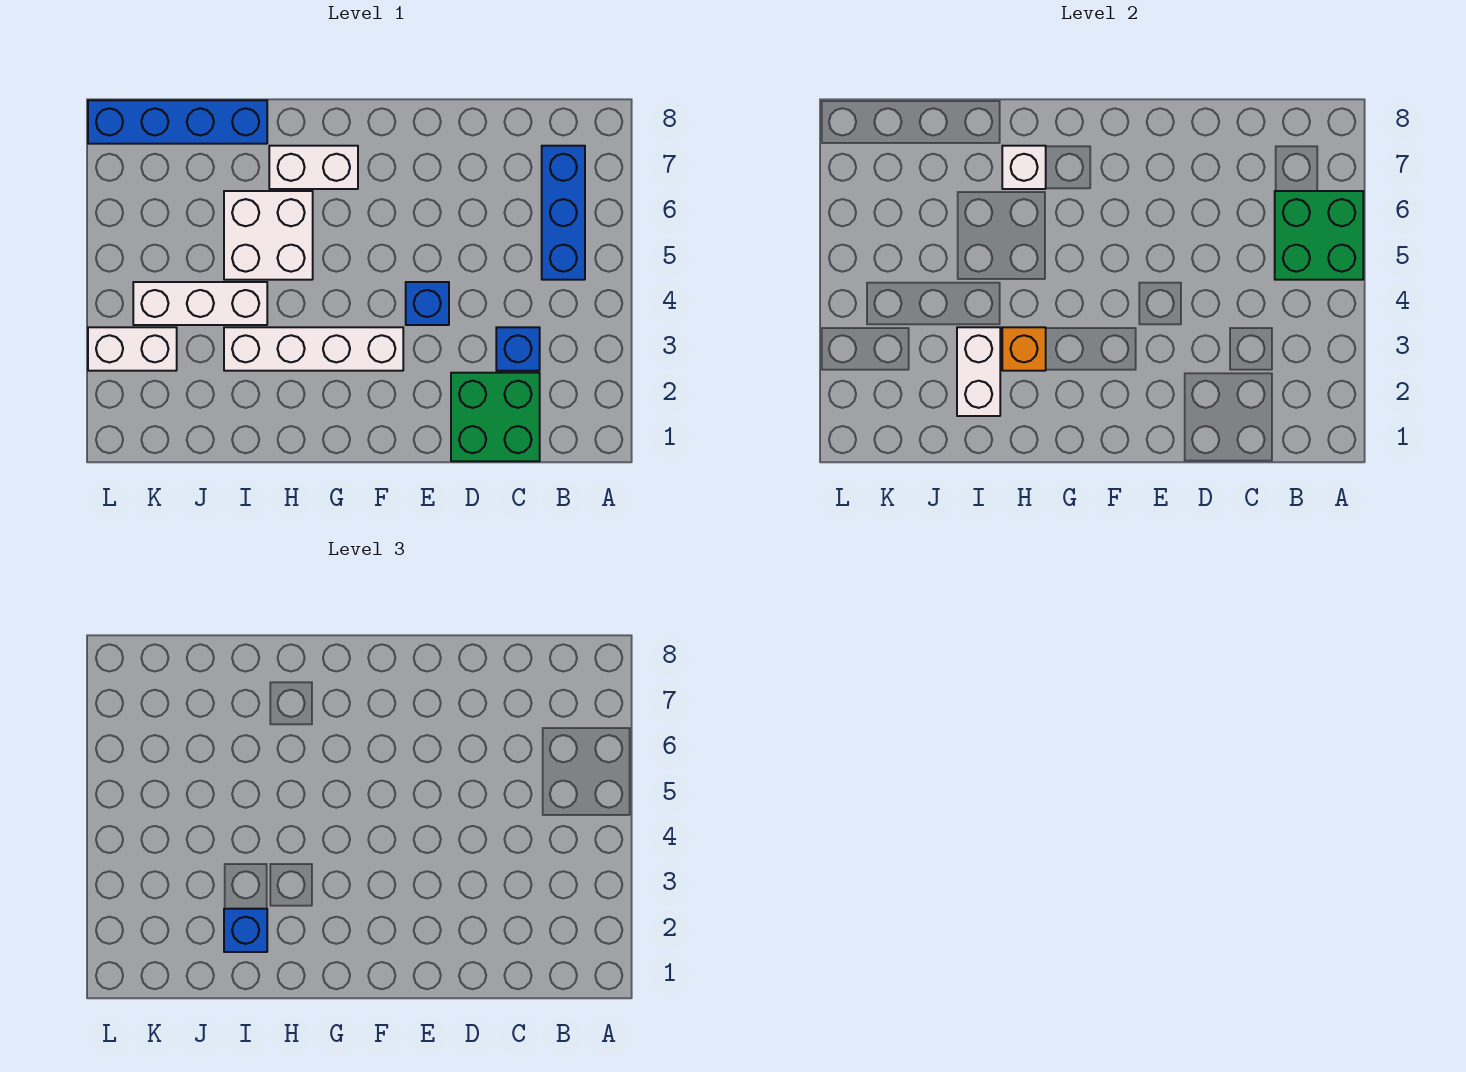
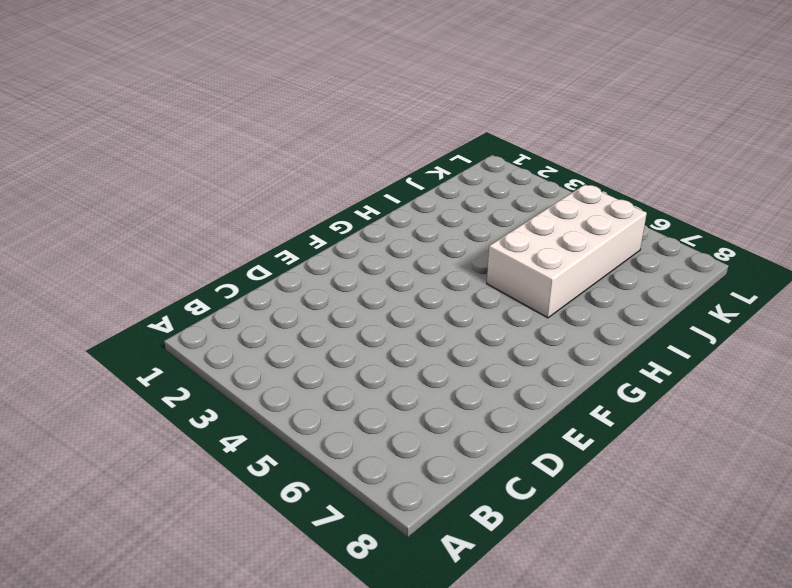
white 2x4 brick [487,184,647,318] -> white 2x2 brick [224,191,313,280]
none -> blue 1x3 brick [542,146,585,280]
none -> green 2x2 brick [451,373,540,461]
none -> blue 1x1 brick [496,327,540,371]

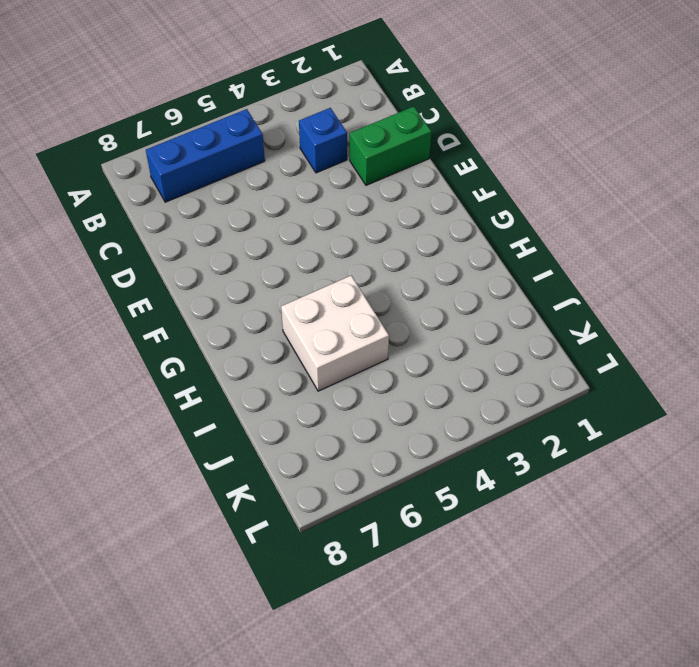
green 1x2 brick [350,107,431,185] -> green 2x2 brick [451,373,540,461]
none -> blue 1x1 brick [406,282,449,325]
none -> white 1x4 brick [224,327,403,371]
none -> white 1x2 brick [269,146,358,189]

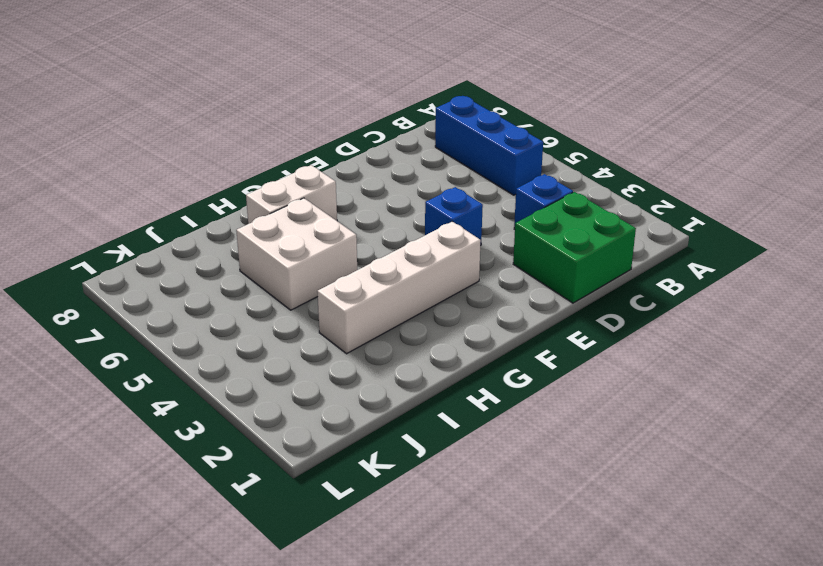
none -> white 1x3 brick [133,282,267,325]
none -> blue 1x4 brick [88,100,267,144]
none -> white 1x2 brick [88,327,177,371]

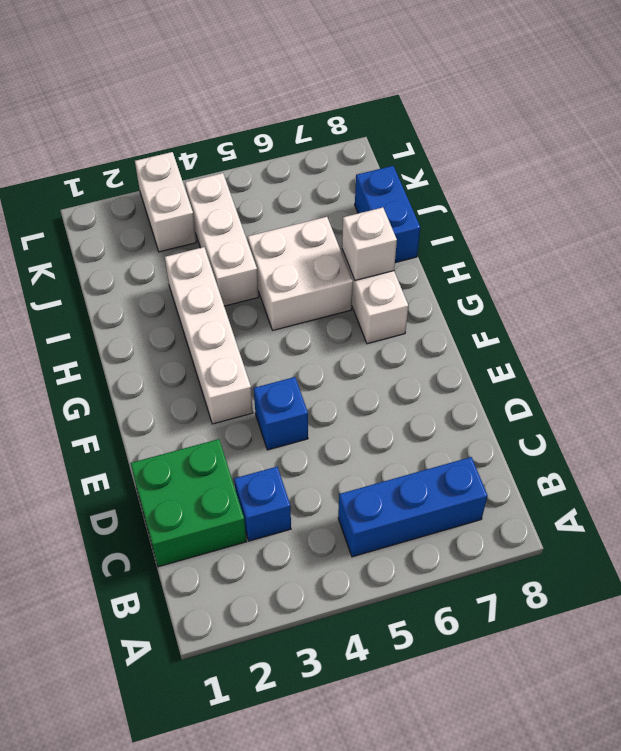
blue 1x2 brick [355,166,420,263] -> blue 1x4 brick [88,100,267,144]
none -> green 2x2 brick [1275,191,1363,280]
none -> orange 1x1 brick [1002,327,1046,371]
none -> white 1x2 brick [957,327,1000,416]

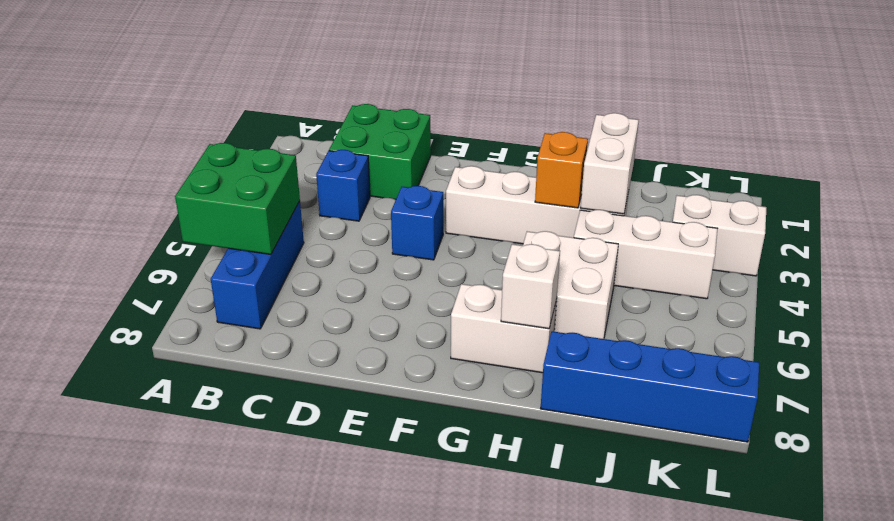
none -> blue 1x1 brick [224,909,267,952]

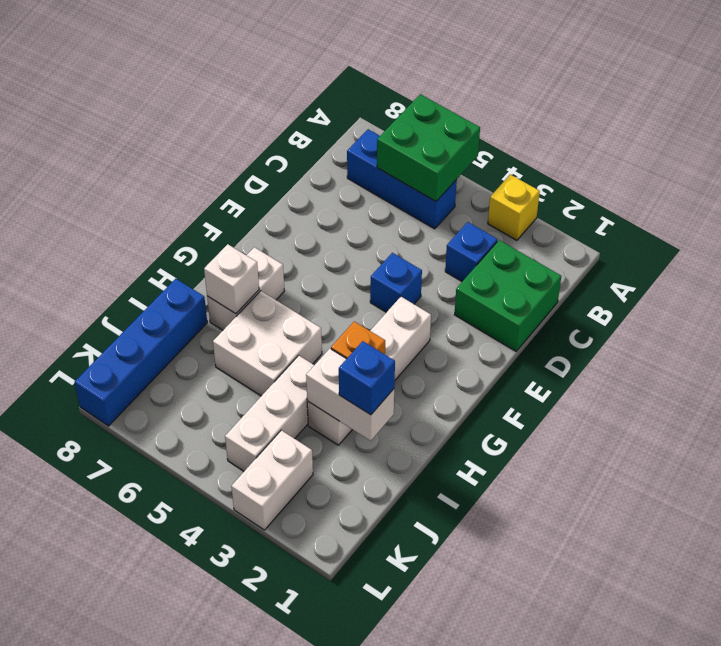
yellow 1x1 brick [488,174,540,240] -> none

